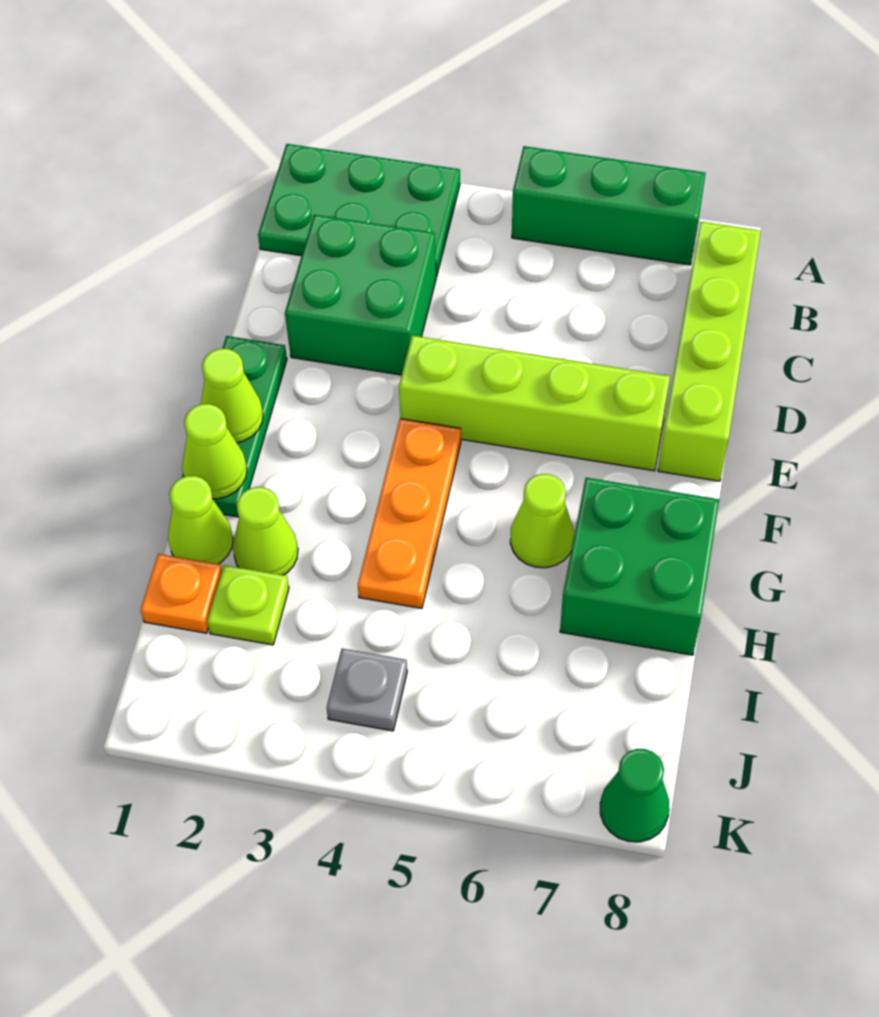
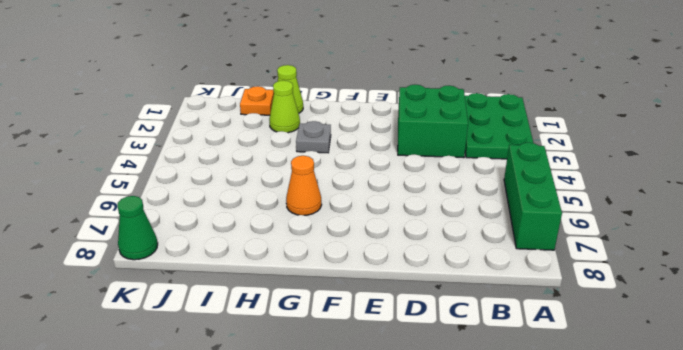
grey 1x1 plate [296,121,331,153] -> grey 1x1 plate moved to [327,648,407,731]
orange 1x1 cone [286,156,322,215] -> lime 1x1 cone [510,474,574,568]
none -> lime 1x4 brick [658,222,761,481]
none -> green 1x3 plate [182,336,287,517]
none -> lime 1x4 brick [399,336,670,471]

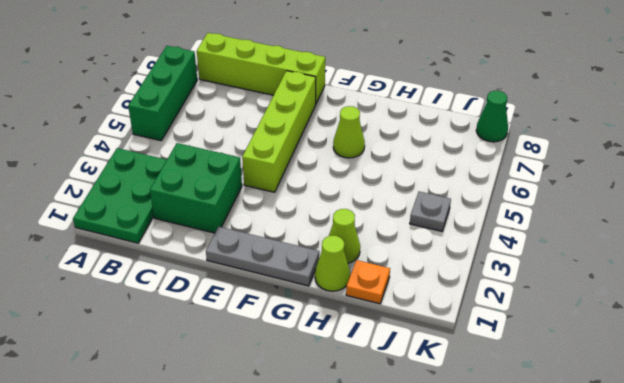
grey 1x3 plate [206,227,319,286] -> green 1x3 plate [182,336,287,517]
none -> orange 1x3 plate [358,419,461,608]
none -> green 2x2 brick [560,478,719,655]
none -> lime 1x1 plate [207,565,289,645]

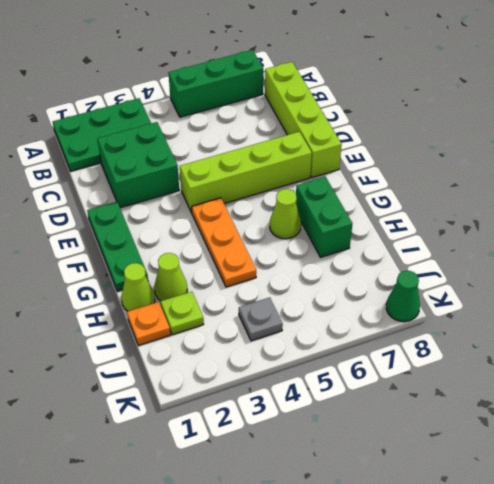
green 1x2 brick [296,177,352,257] -> green 2x2 brick [560,478,719,655]
none -> lime 1x1 cone [201,349,263,443]
none -> lime 1x1 cone [182,404,247,499]

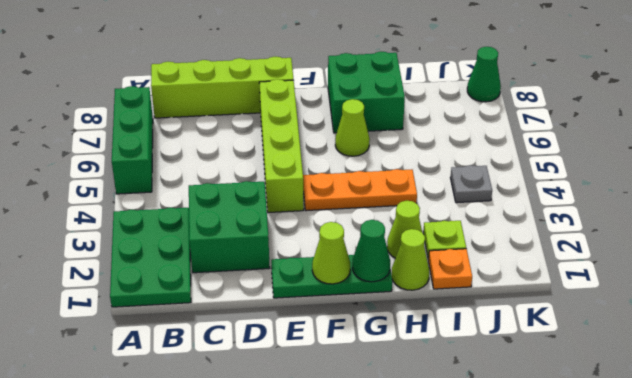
green 1x1 cone [352,220,390,282] -> lime 1x1 cone [182,404,247,499]

